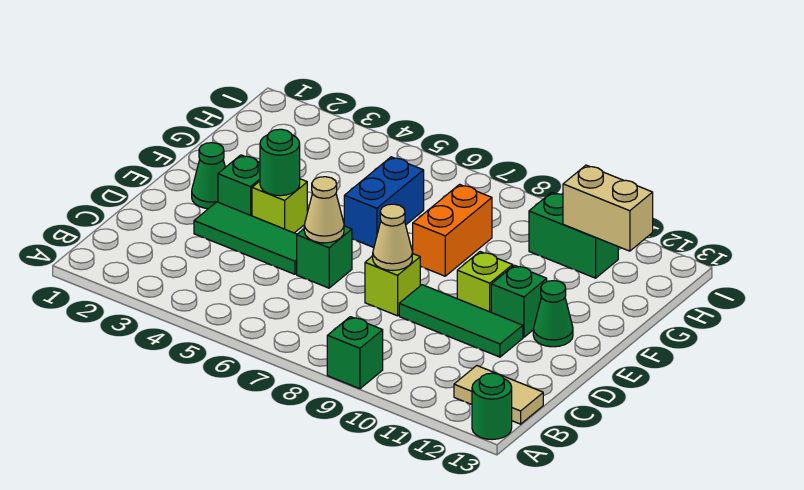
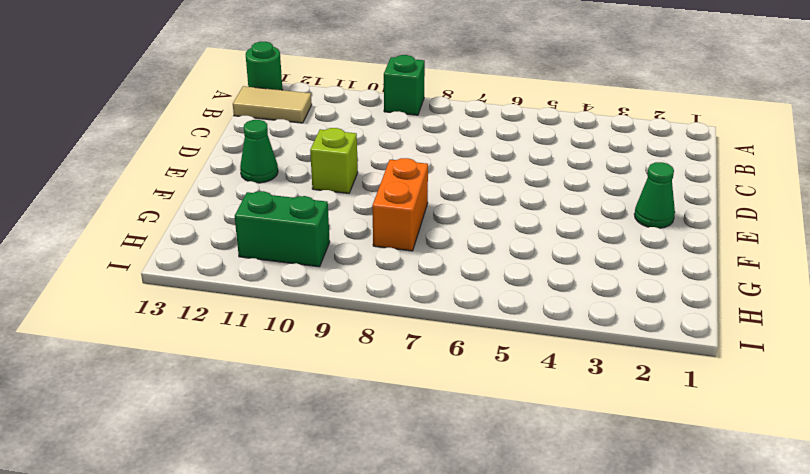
none -> green 1x3 tile [194,202,297,274]
none -> green 1x1 brick [297,226,352,288]
none -> lime 1x1 brick [365,254,420,316]

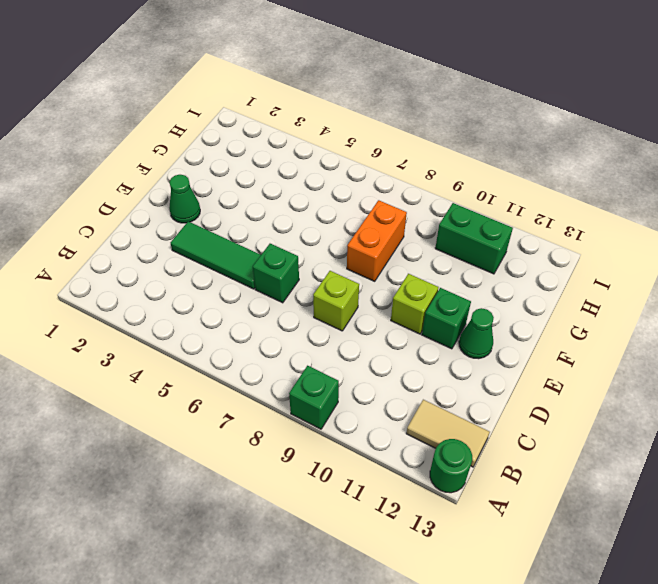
none -> green 1x3 tile [399,285,523,357]
none -> green 1x1 brick [218,155,260,216]
none -> lime 1x1 brick [252,179,307,233]

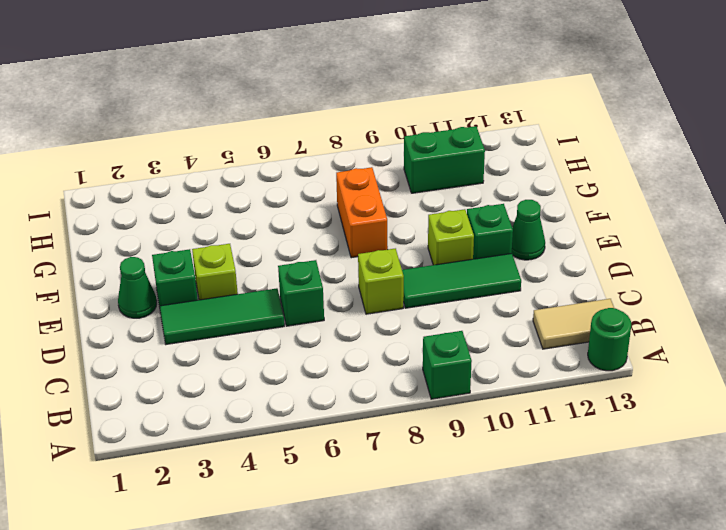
none -> blue 1x2 brick [344,157,424,247]
none -> tan 1x1 cone [304,177,344,243]
none -> tan 1x1 cone [373,204,412,270]

